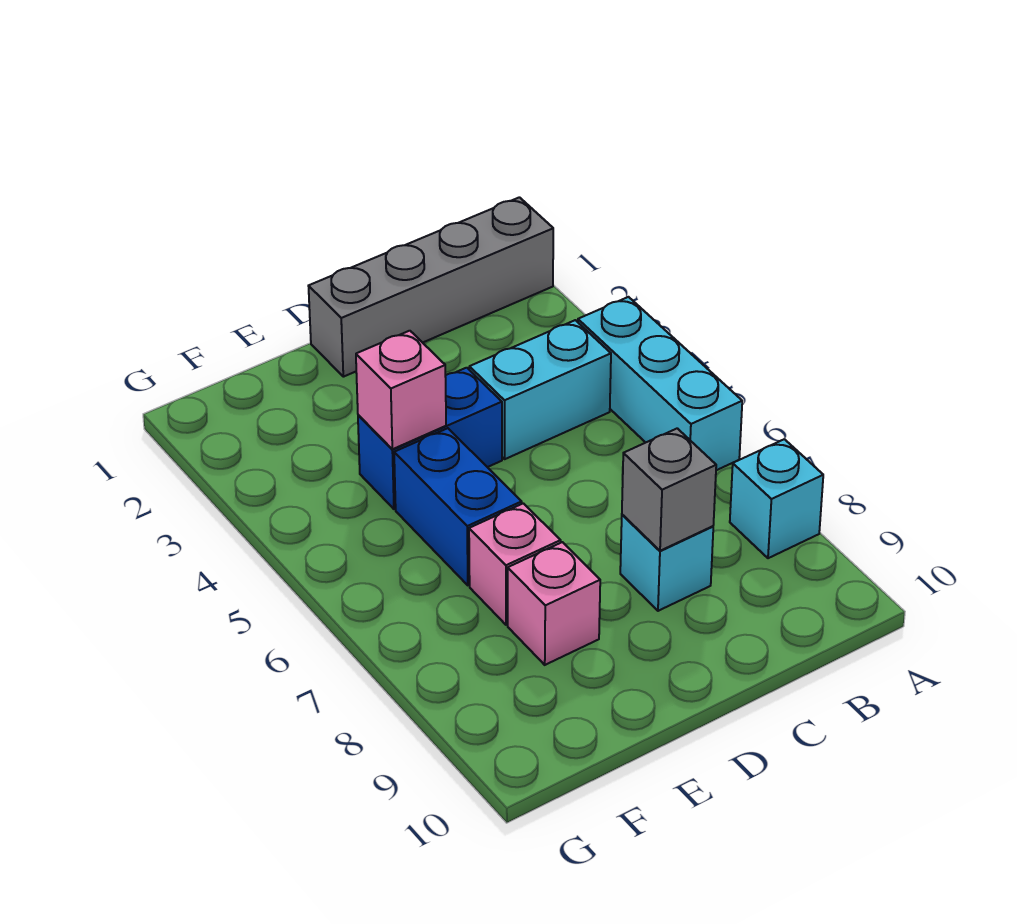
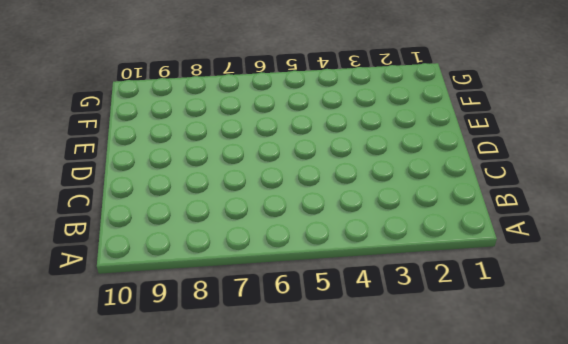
none -> grey 1x4 brick [309,197,553,377]
none -> cyan 1x3 brick [578,297,742,470]

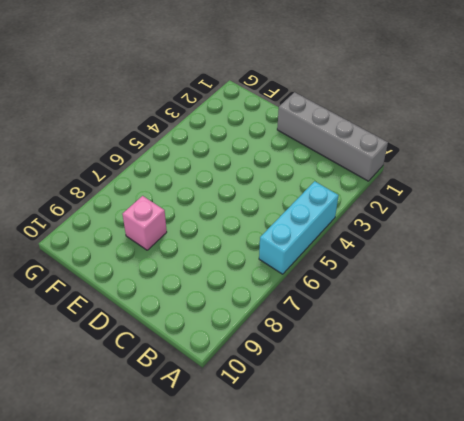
none -> cyan 1x1 brick [730,439,823,558]
none -> cyan 1x2 brick [469,320,611,459]

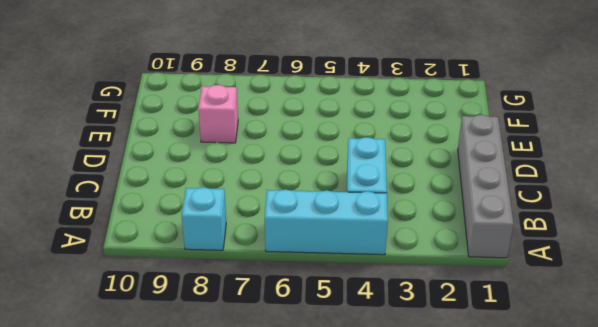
none -> cyan 1x1 brick [620,515,713,611]
none -> blue 1x2 brick [358,368,502,509]

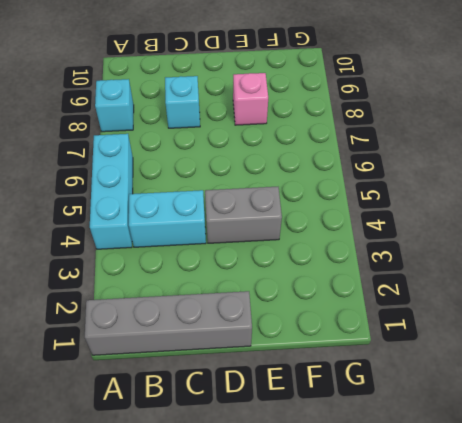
grey 1x2 brick [205,187,282,243] -> blue 1x2 brick [358,368,502,509]
none -> blue 1x2 brick [394,428,522,585]
none -> pink 1x1 brick [469,503,561,625]

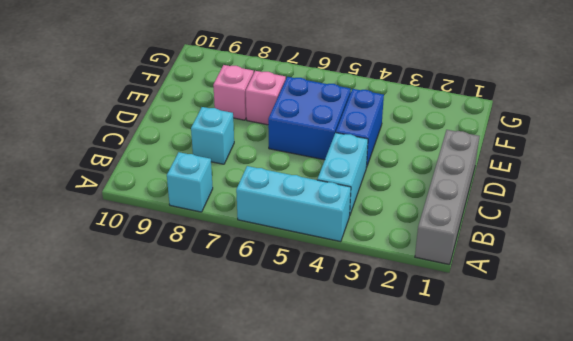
blue 2x2 brick [268,77,351,160] -> blue 1x2 brick [394,428,522,585]
none -> grey 1x1 brick [622,428,716,551]
none -> pink 1x1 brick [356,331,446,449]

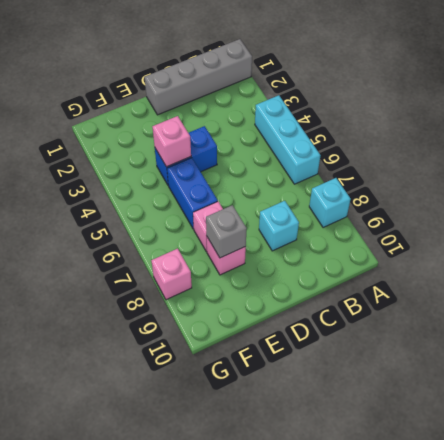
grey 1x1 brick [206,205,247,258] -> grey 1x1 brick moved to [622,428,716,551]
pink 1x1 brick [151,249,192,300] -> none
none -> cyan 1x2 brick [469,320,611,459]

